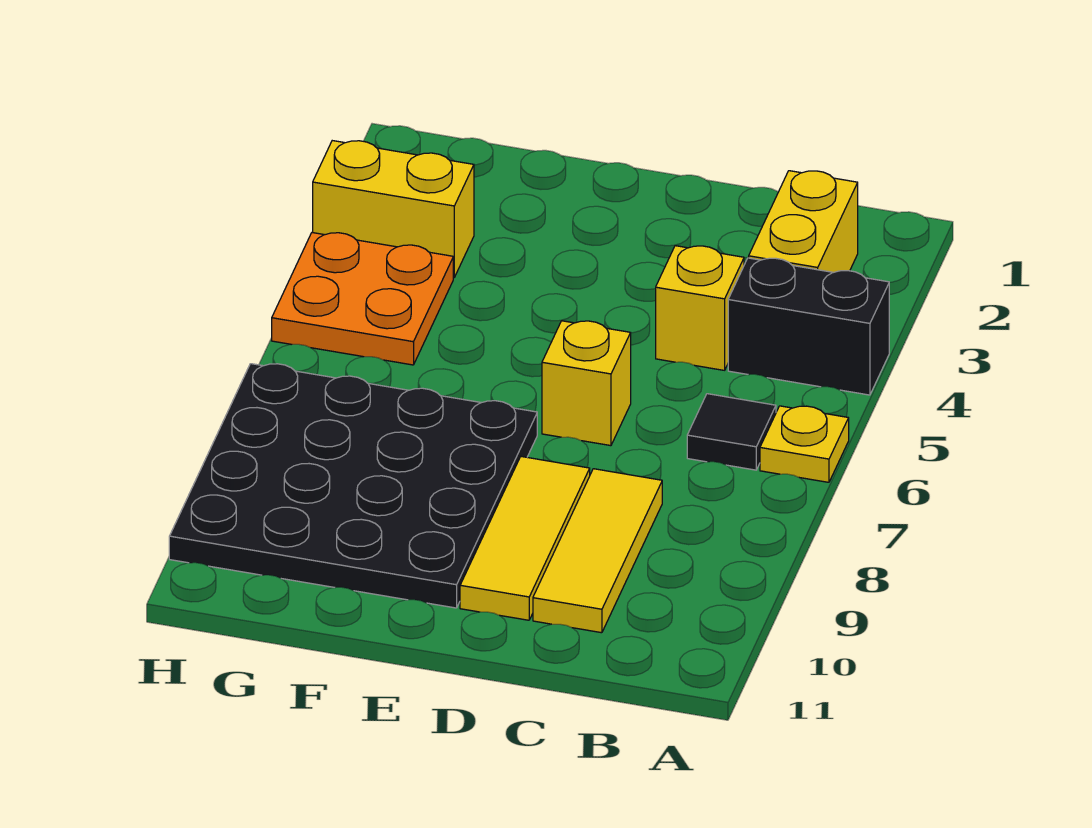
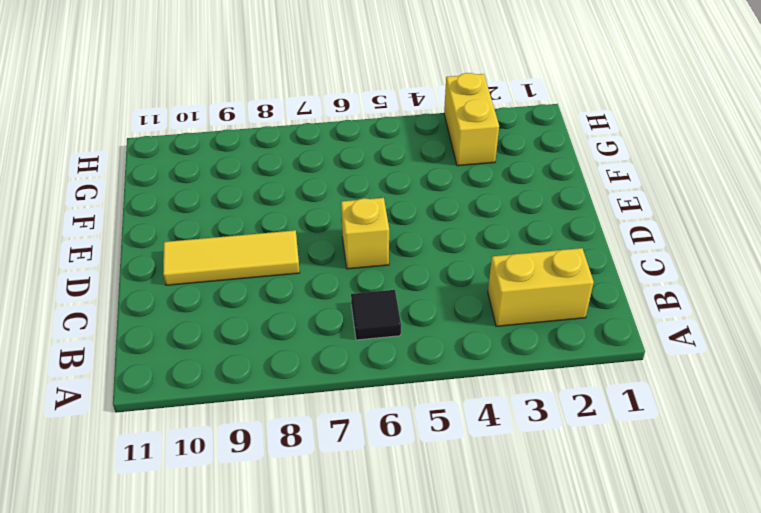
none -> black 1x2 brick [728,258,889,395]
none -> yellow 1x1 plate [760,406,849,482]

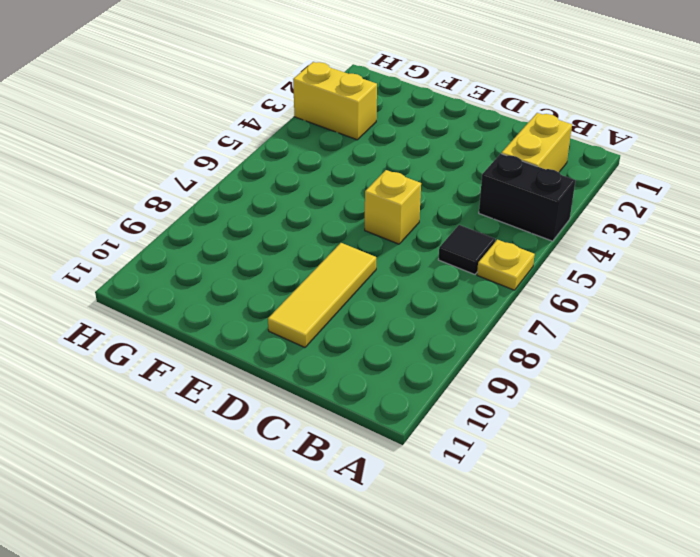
none -> yellow 1x1 brick [656,246,744,370]
none -> yellow 1x3 tile [533,469,662,633]

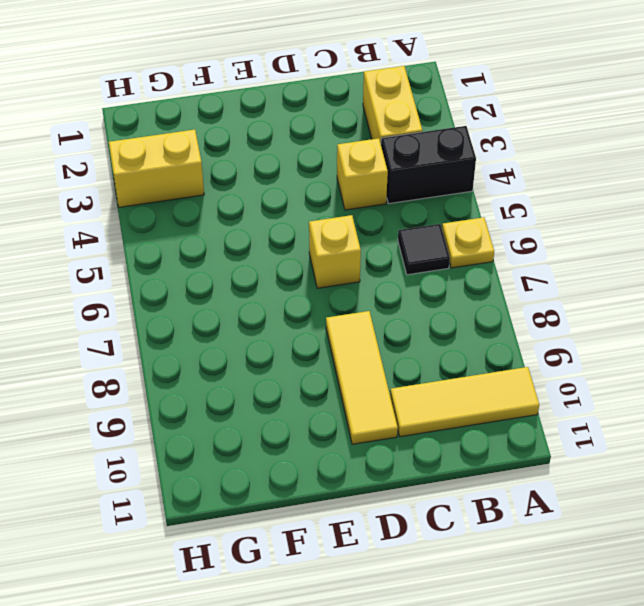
yellow 1x3 tile [390,367,539,437] -> yellow 1x3 tile turned to [533,469,662,633]
none -> black 4x4 plate [169,364,537,608]
none -> orange 2x2 plate [272,232,453,365]

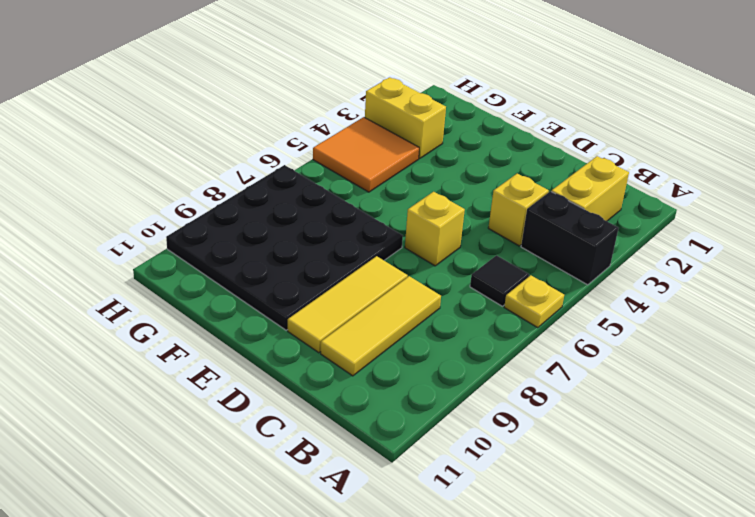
orange 2x2 tile [313,117,419,192] -> orange 2x2 plate [272,232,453,365]

